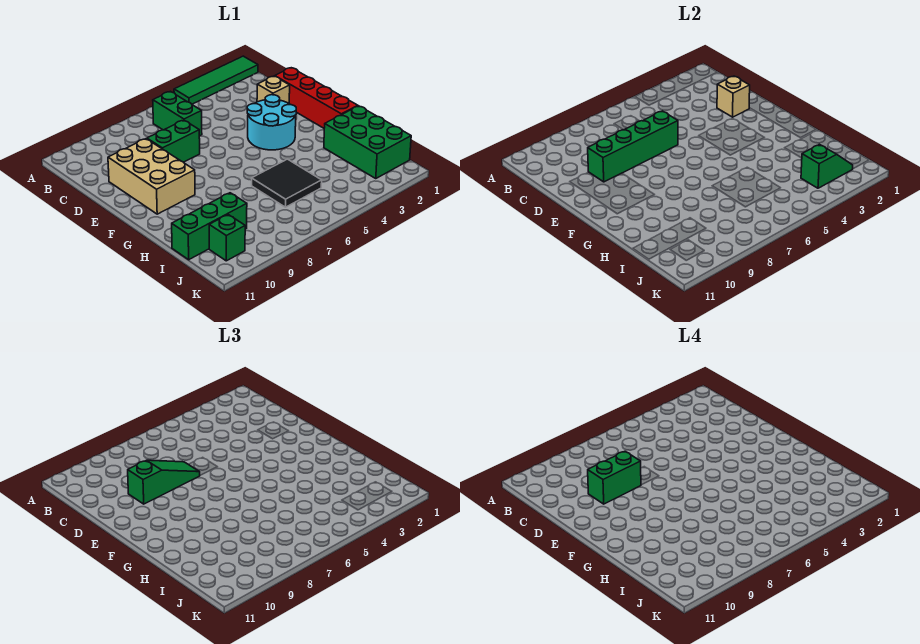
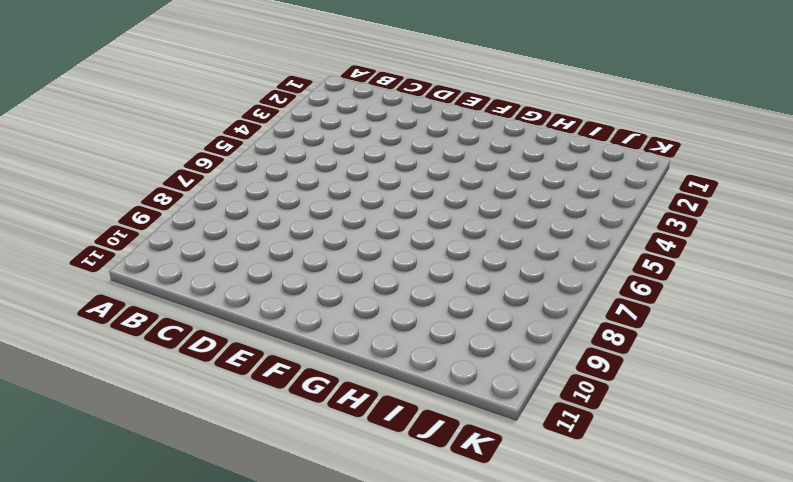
none -> green 1x4 tile [174,56,258,104]
none -> green 1x2 brick [153,91,202,136]
none -> red 1x4 brick [275,68,358,128]

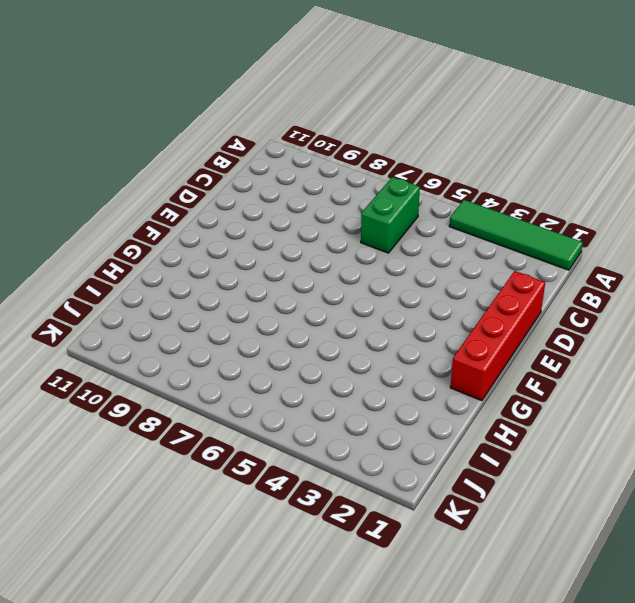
none -> tan 1x1 brick [257,76,290,103]
none -> green 1x2 brick [147,120,200,162]
none -> tan 2x3 brick [108,139,195,214]

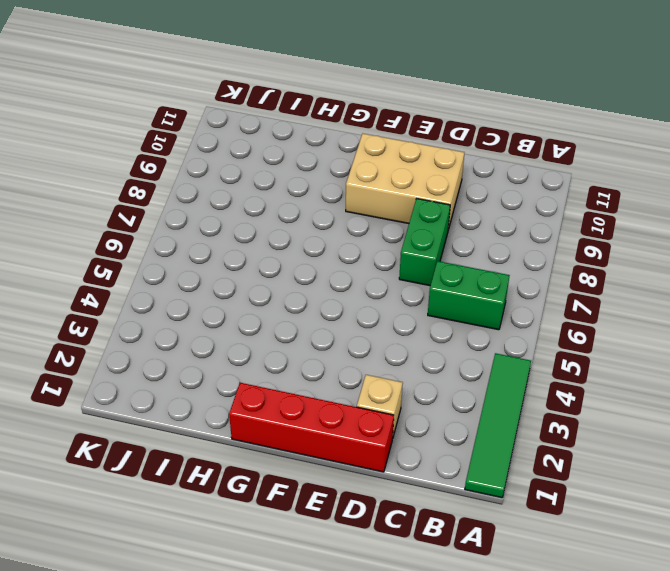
none -> cyan 2x2 round brick [247,95,296,150]
none -> green 2x3 brick [324,106,411,179]
none -> black 2x2 tile [252,159,322,207]

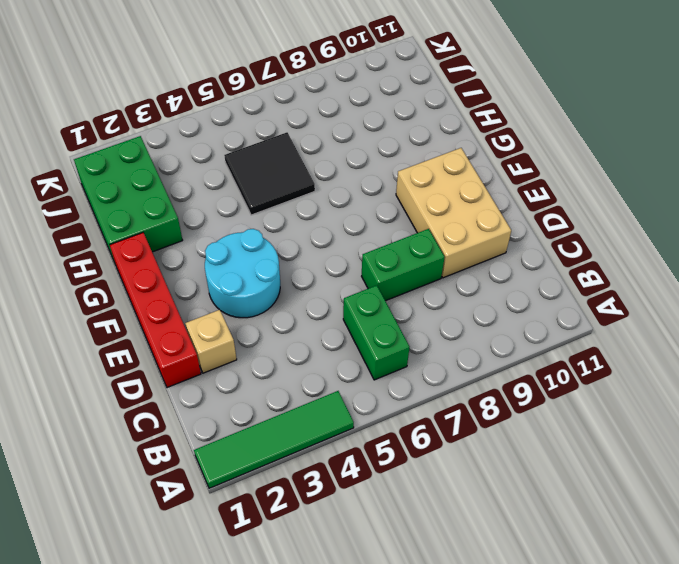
none -> green 1x3 brick [172,193,247,260]
none -> green 1x1 brick [209,215,245,261]
none -> tan 1x1 brick [717,76,750,117]

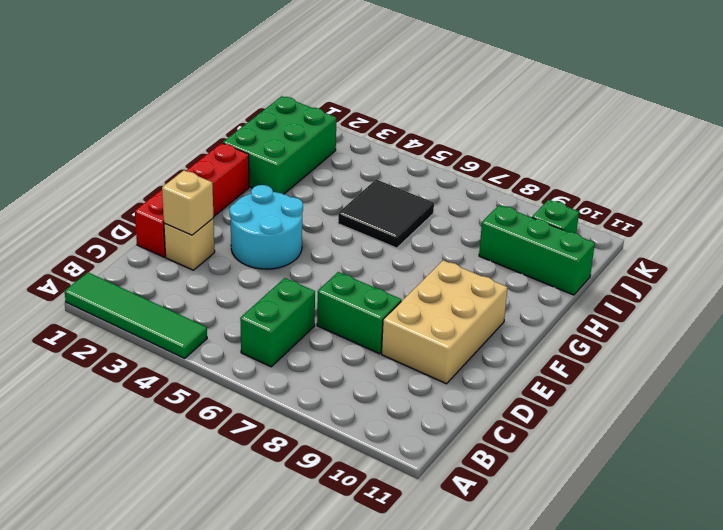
none -> green 1x4 brick [588,111,678,182]
none -> green 1x2 slope [801,144,853,188]
none -> green 1x3 slope [128,460,200,504]

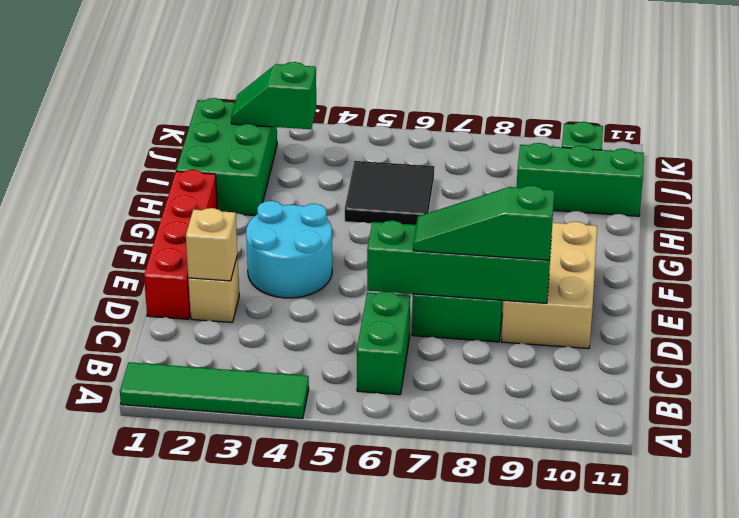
none -> green 1x2 brick [588,451,641,504]

